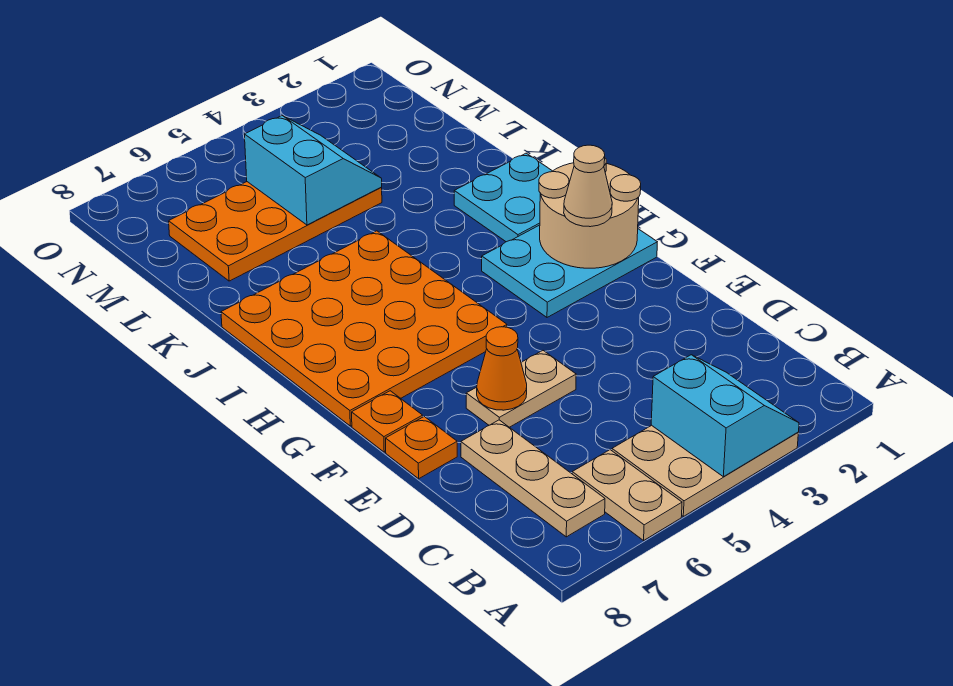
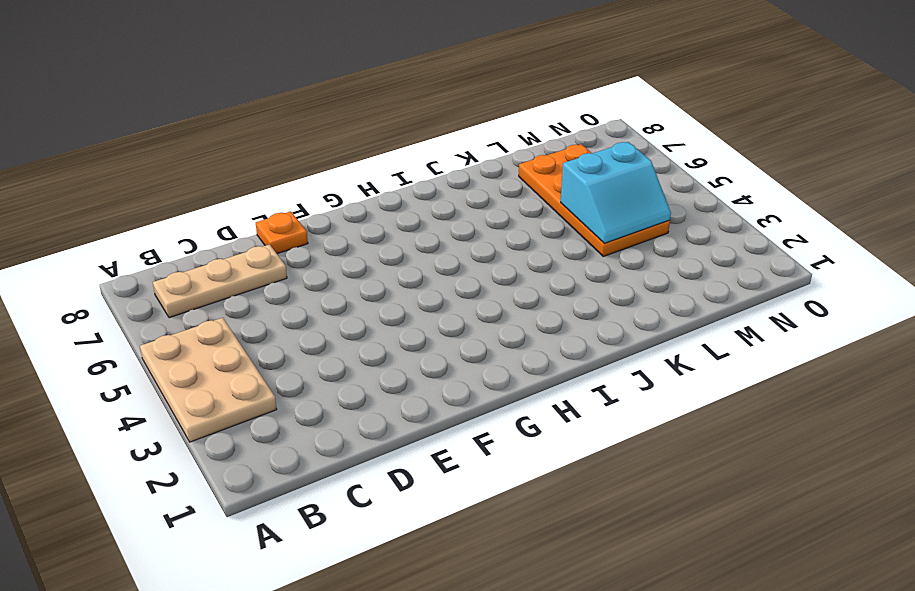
none -> tan 1x2 plate [572,450,682,540]
none -> tan 1x2 plate [466,351,576,427]
none -> orange 1x1 plate [352,391,423,452]

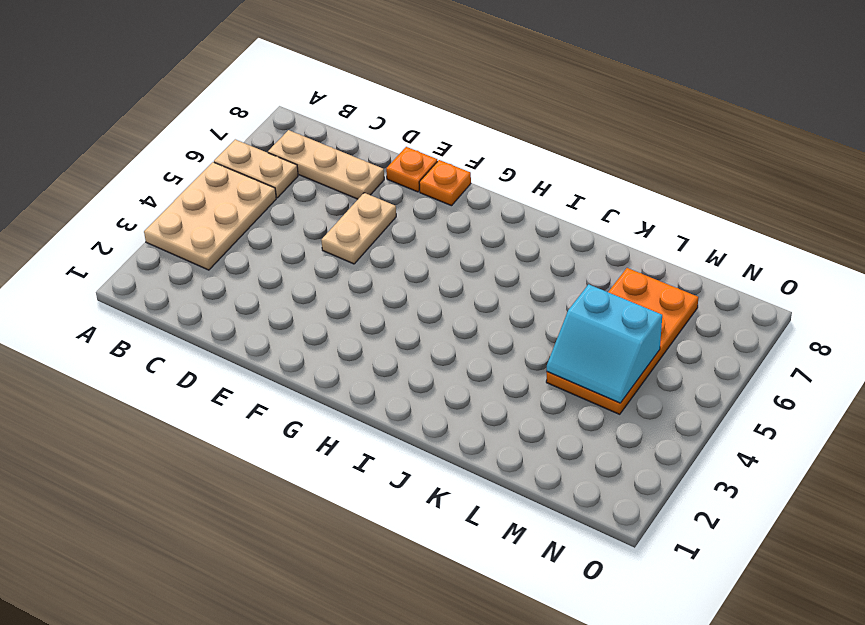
none -> cyan 2x3 plate [482,225,657,317]
none -> orange 4x4 plate [221,231,507,426]
none -> cyan 2x2 plate [454,153,552,242]

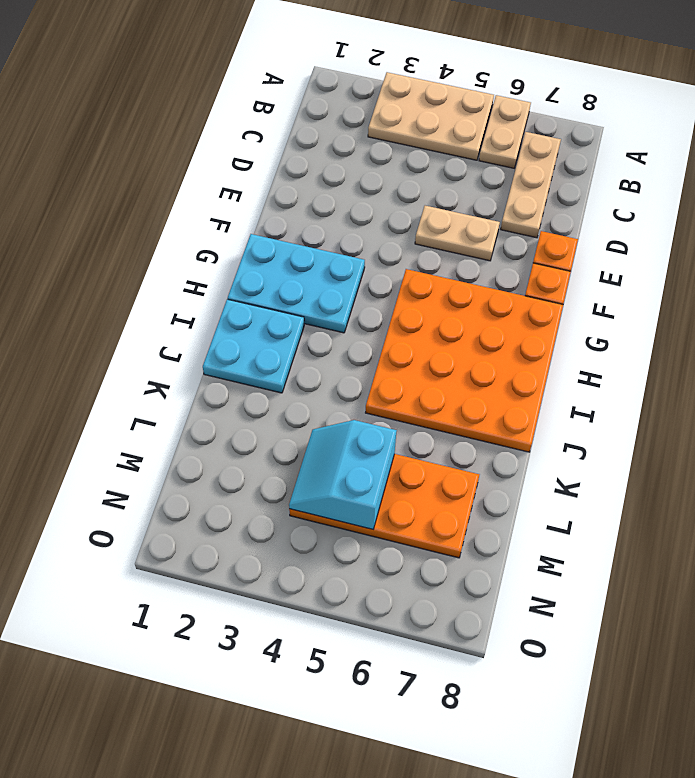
none -> cyan 2x2 slope [651,355,799,477]
none -> orange 1x1 cone [477,327,527,410]
none -> tan 2x2 round brick [539,158,641,268]

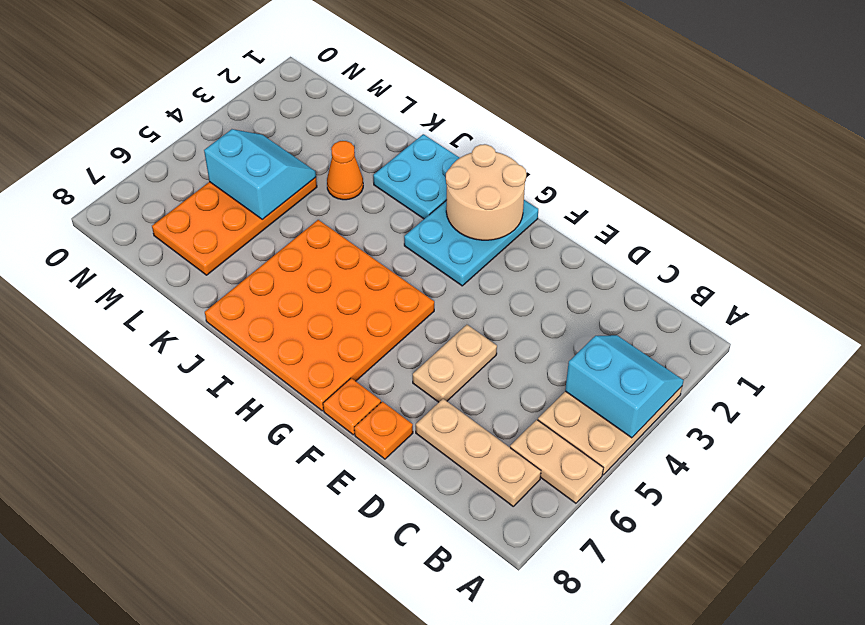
orange 1x1 cone [327,141,363,200] -> orange 1x1 cone moved to [477,327,527,410]
none -> tan 1x1 cone [564,145,612,227]

